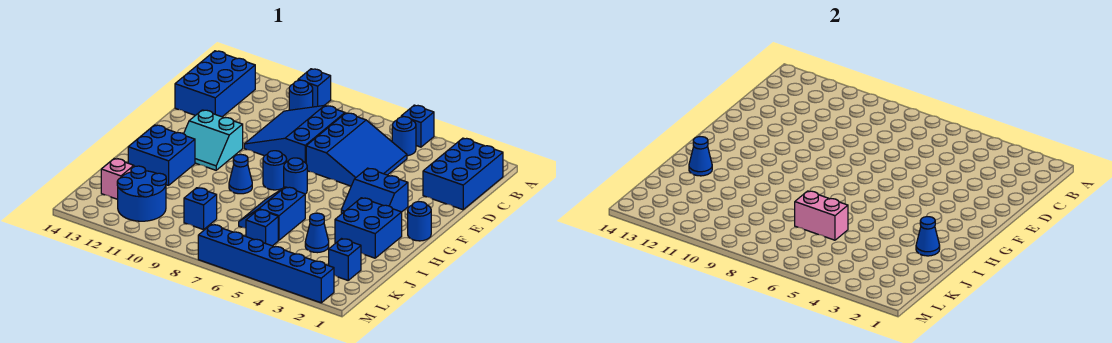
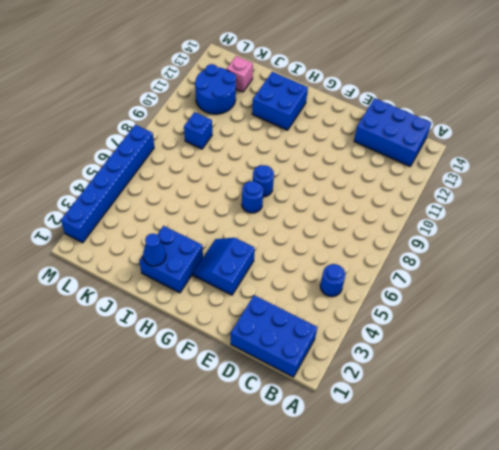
none -> blue 1x1 brick [401,105,434,147]
none -> blue 1x1 brick [298,69,331,107]
none -> blue 1x1 round brick [289,80,313,110]

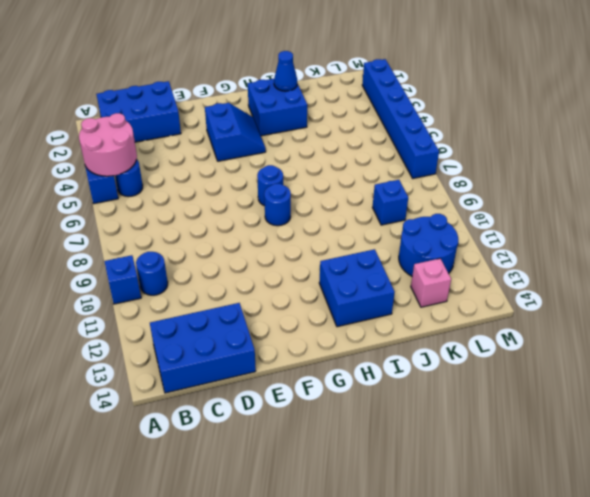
pink 2x2 round brick [79,113,137,176] -> none
none -> blue 3x3 slope [306,113,407,186]
none -> blue 3x3 slope [244,105,345,163]
none -> cyan 2x2 slope [184,110,243,170]

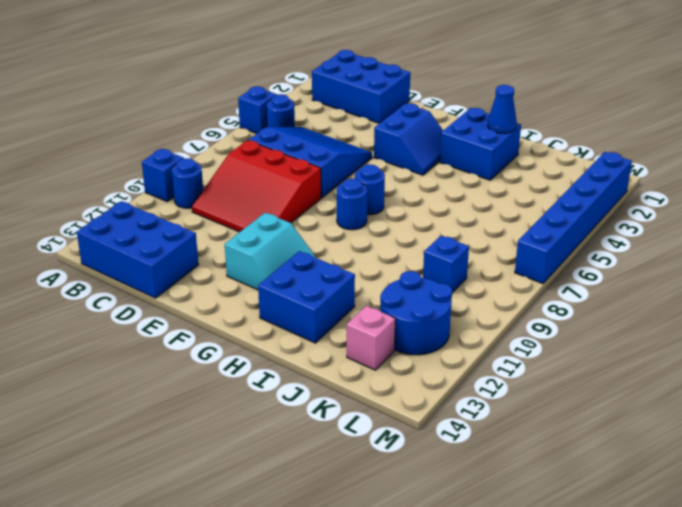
red 3x3 slope [192,140,321,232] -> blue 3x3 slope [244,105,345,163]
none -> blue 1x1 round brick [408,201,431,241]
none -> blue 1x1 cone [229,155,252,194]
none -> blue 2x2 slope [239,187,305,240]

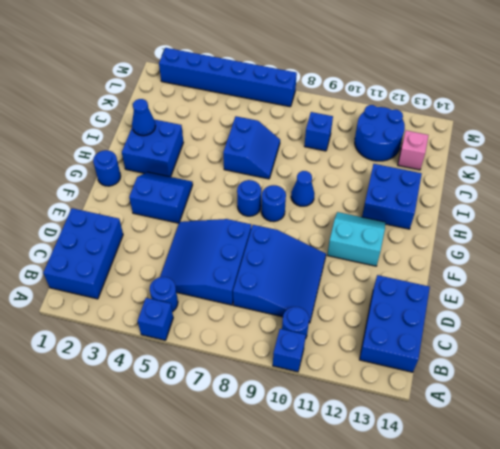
none -> blue 1x1 cone [305,213,329,253]
none -> blue 1x1 brick [329,239,361,280]
none -> blue 1x1 brick [246,210,278,246]

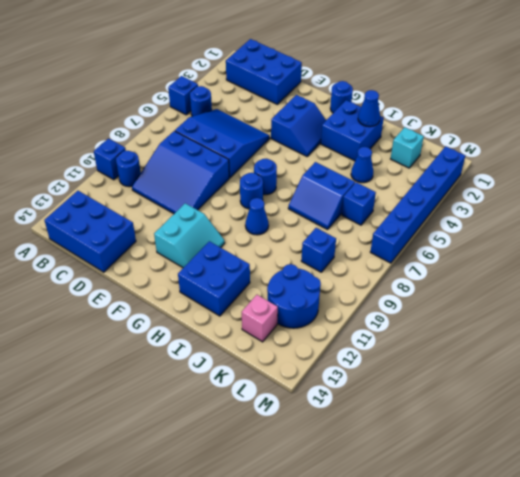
cyan 1x1 brick [391,127,424,168] -> blue 1x1 brick [329,239,361,280]
none -> blue 1x1 cone [689,137,712,176]
none -> pink 1x2 brick [795,191,848,240]

